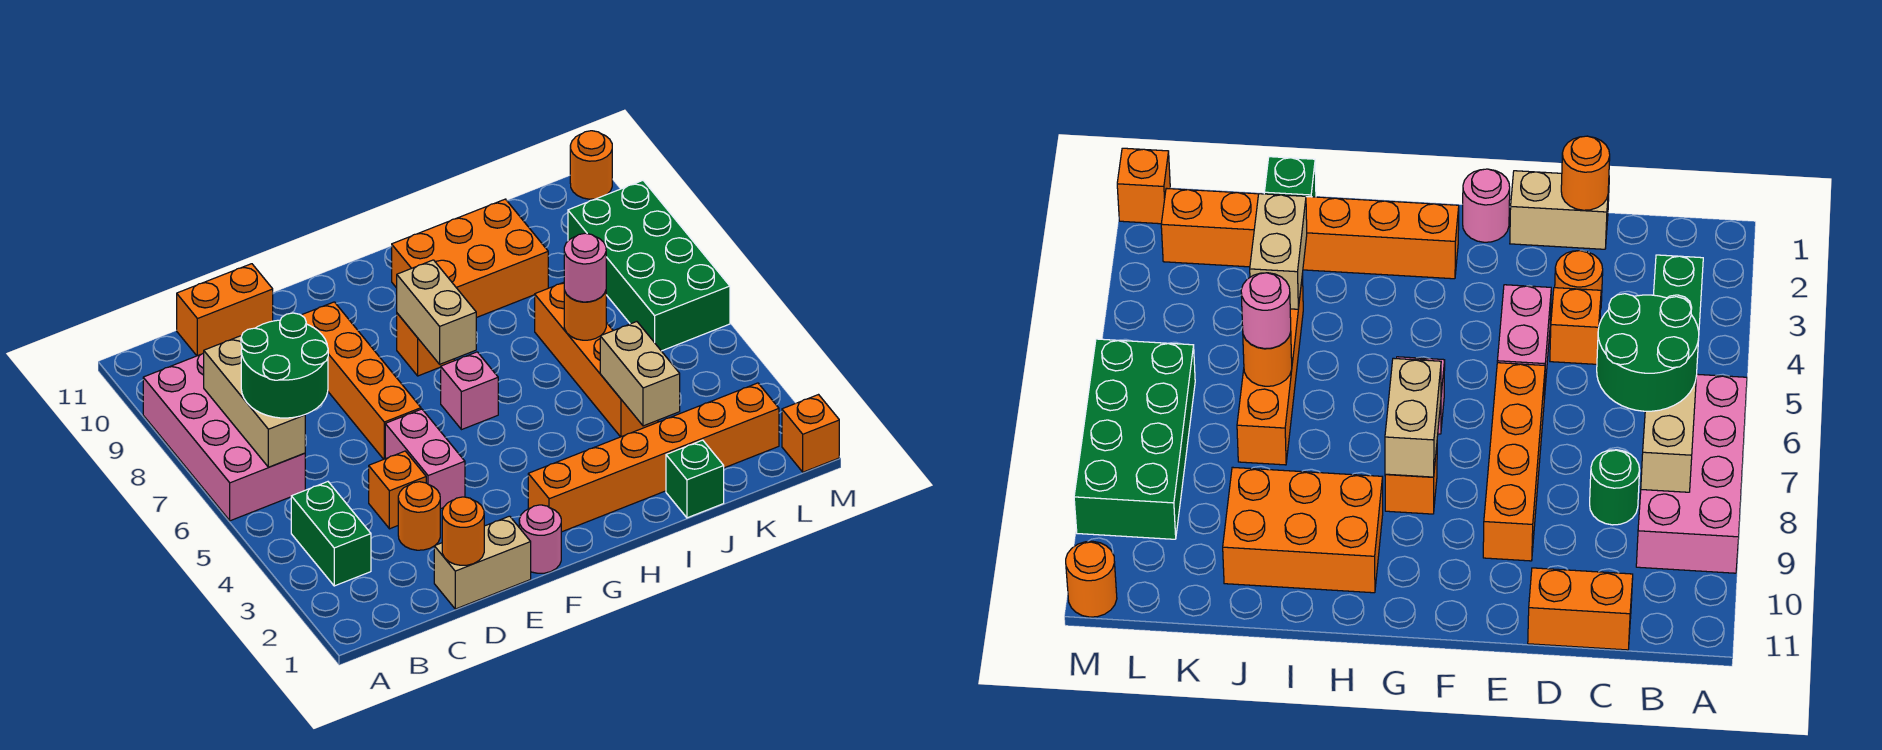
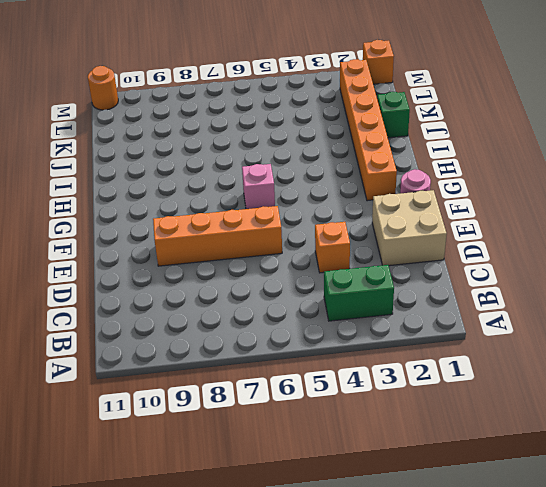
tan 2x2 brick [372,190,447,266] -> tan 1x2 brick [434,516,531,609]
none -> pink 2x4 brick [143,353,305,521]
none -> green 1x1 round brick [1590,450,1640,525]
none -> orange 1x2 brick [177,264,273,356]

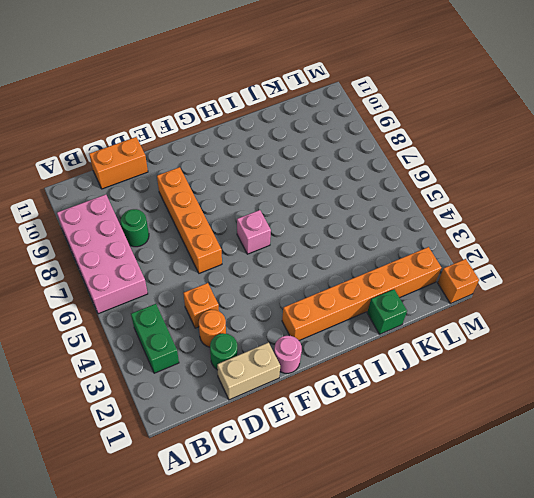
green 1x1 round brick [210,333,237,370] -> none
none -> pink 1x2 brick [385,409,465,509]
none -> orange 1x1 brick [397,313,454,376]
none -> orange 2x3 brick [392,199,548,318]

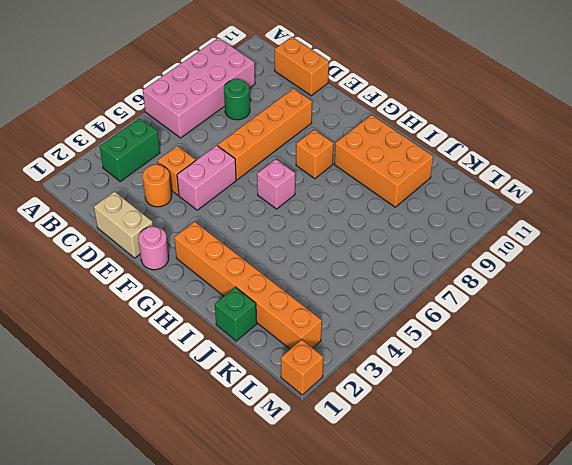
none -> orange 1x4 brick [535,282,658,437]
none -> green 2x4 brick [568,181,730,351]
none -> orange 1x1 round brick [570,131,612,199]

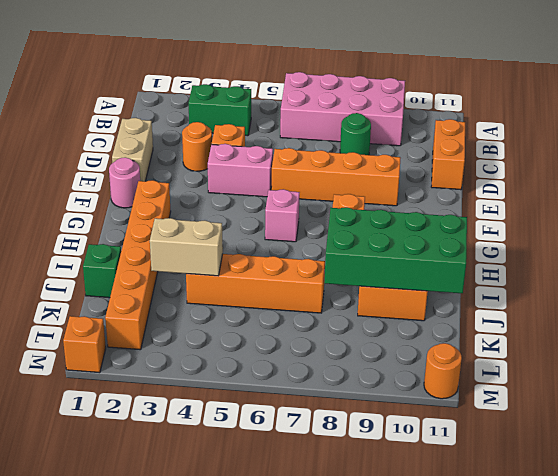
green 2x4 brick [324,207,467,293] -> green 2x4 brick moved to [568,181,730,351]
none -> tan 1x3 brick [204,336,305,467]
none -> orange 1x1 round brick [442,497,484,565]
none -> tan 1x2 brick [397,260,476,364]

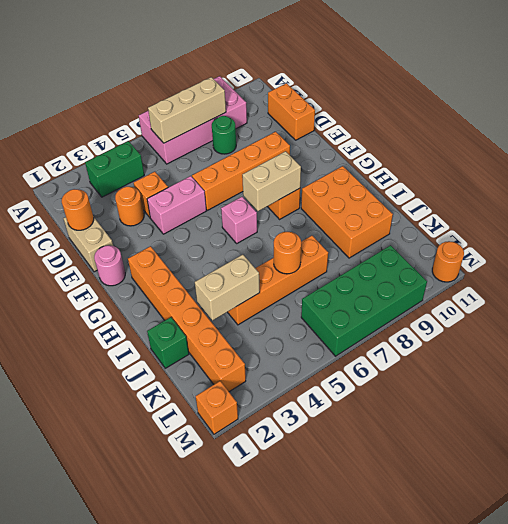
none -> green 2x2 round brick [241,313,328,418]
none -> pink 1x1 round brick [564,233,606,302]

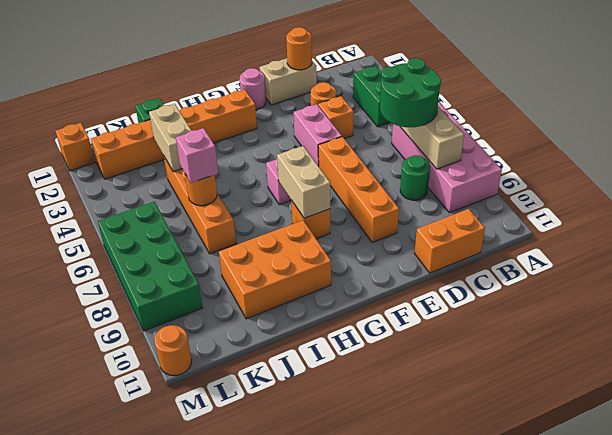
pink 1x1 brick [176,128,218,183] -> pink 1x1 round brick [564,233,606,302]

